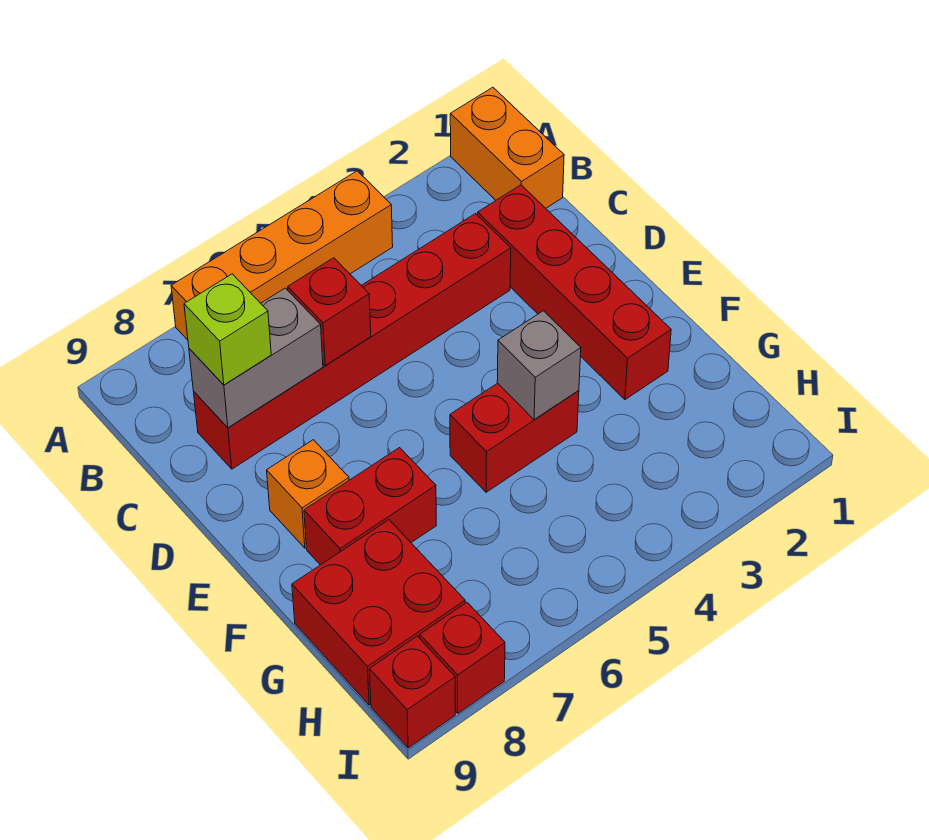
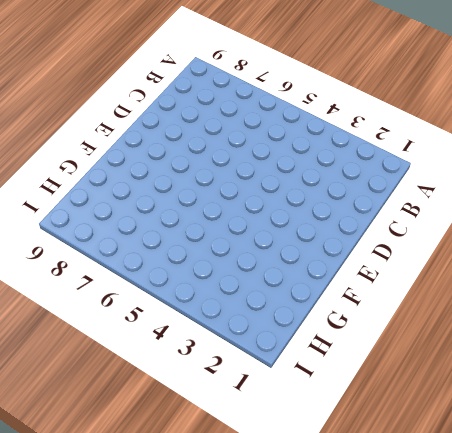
none -> orange 1x2 brick [450,87,564,208]
none -> orange 1x4 brick [171,171,393,340]
none -> red 1x4 brick [478,185,671,400]

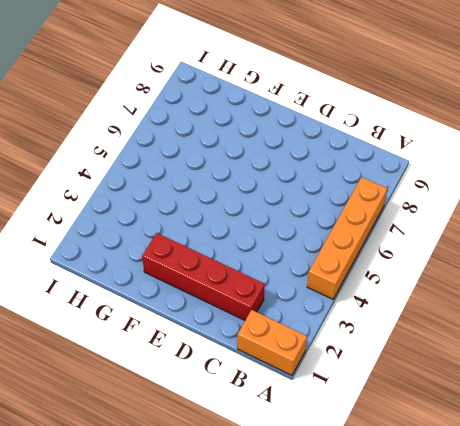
none -> red 1x6 brick [194,214,511,469]
none -> orange 1x1 brick [267,440,349,548]
none -> red 1x2 brick [450,383,579,492]

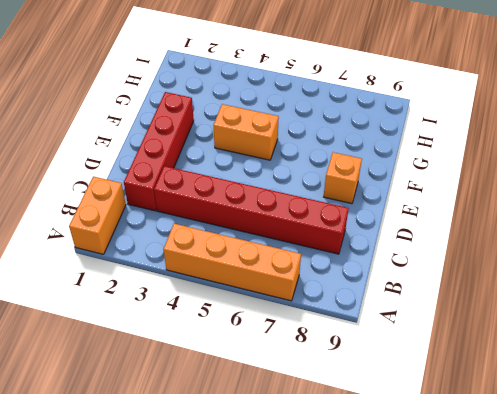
orange 1x2 brick [213,104,279,160] -> red 1x2 brick [450,383,579,492]
none -> red 1x2 brick [304,448,436,565]
none -> red 2x2 brick [292,520,465,705]
none -> red 1x1 brick [420,603,505,713]

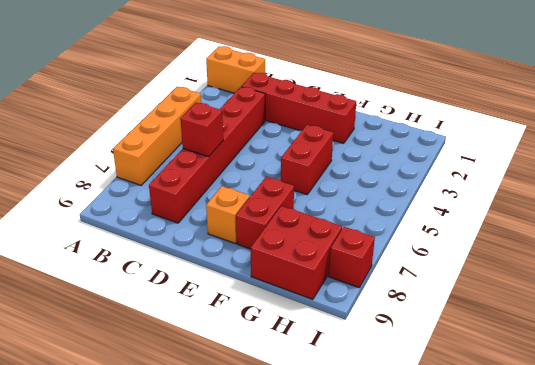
none -> red 1x1 brick [369,636,455,748]
none -> grey 1x2 brick [189,288,323,428]
none -> grey 1x1 brick [497,311,581,420]

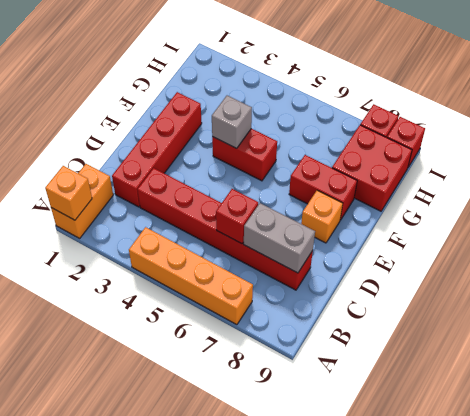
orange 1x1 brick [45,166,92,220] -> none
none -> lime 1x1 brick [184,274,271,385]

